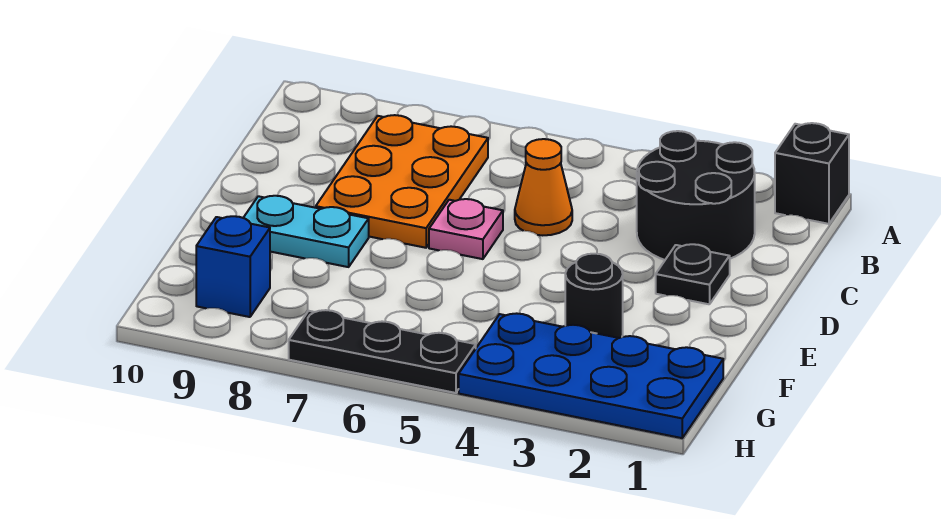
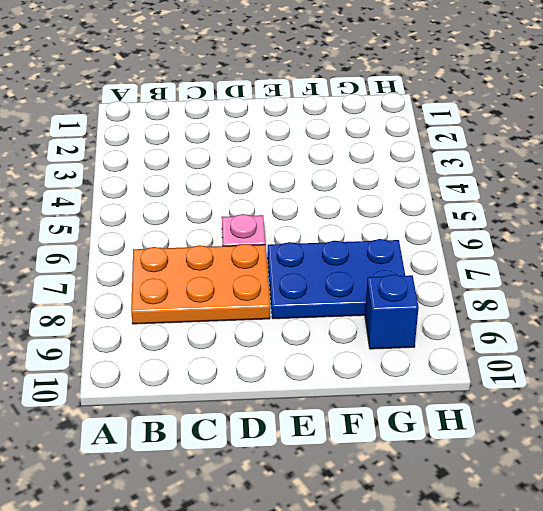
blue 2x3 plate [268,239,405,319] -> cyan 1x2 plate [244,196,369,267]
none -> black 1x1 brick [775,123,849,224]
none -> black 2x2 round brick [637,131,755,260]

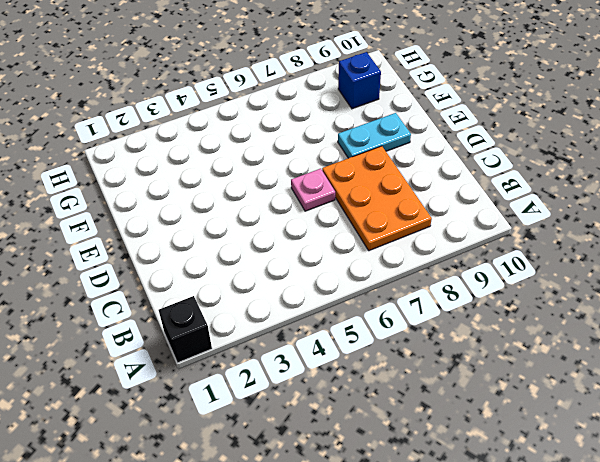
none -> black 2x2 round brick [637,131,755,260]
none -> orange 1x1 cone [515,139,572,235]

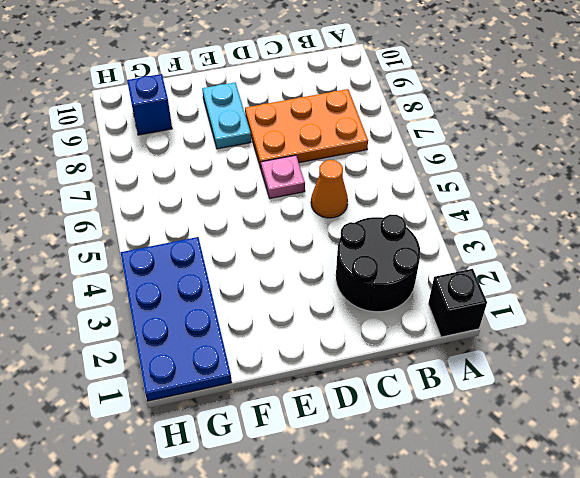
none -> black 1x1 plate [656,244,730,304]
none -> black 1x1 round brick [565,254,623,338]

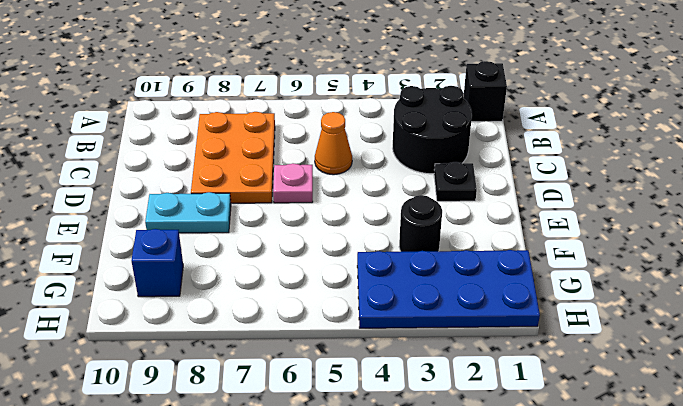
none -> black 1x3 plate [289,310,476,393]

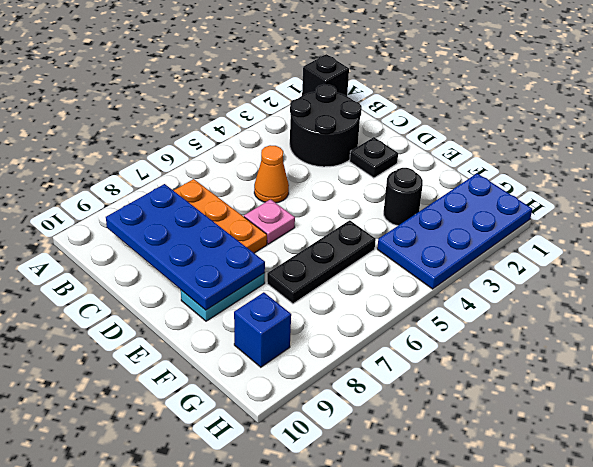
blue 2x4 plate [106,184,265,310] -> none
black 1x3 plate [267,220,376,304] -> black 1x3 plate moved to [289,310,476,393]

